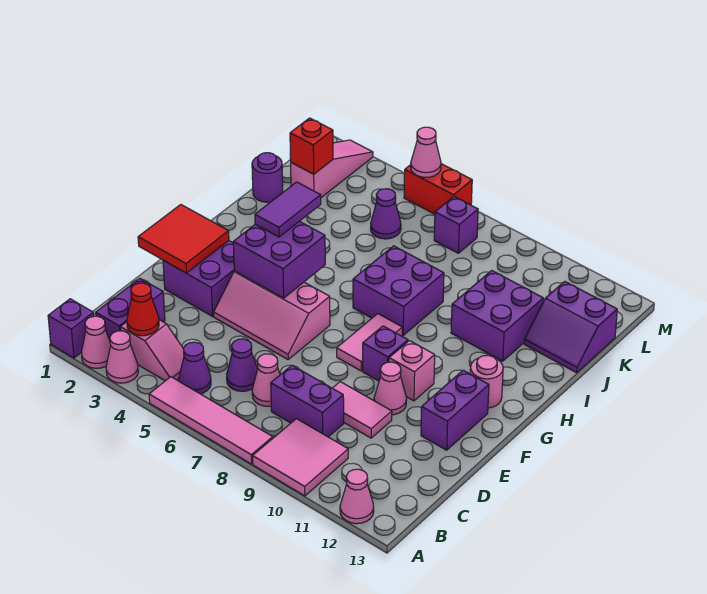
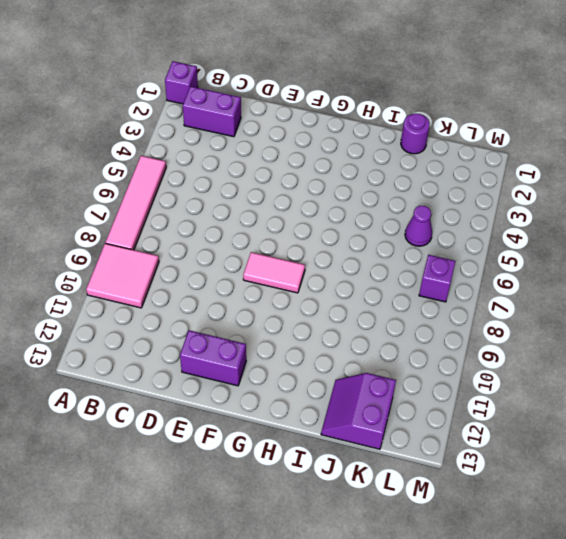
none -> pink 1x1 cone [81,316,111,368]
none -> pink 1x1 cone [106,331,138,383]
none -> pink 1x1 cone [340,469,374,524]
none -> pink 1x2 slope [121,320,184,381]

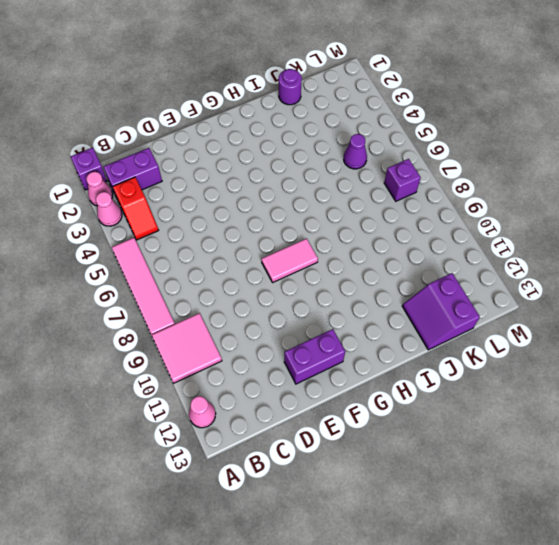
red 1x2 slope [113,177,159,240] -> pink 1x2 slope [121,320,184,381]
none -> purple 1x1 cone [179,342,211,394]
none -> purple 1x1 cone [227,339,257,391]
none -> pink 1x1 cone [252,354,280,406]
none -> purple 1x2 brick [271,365,344,437]

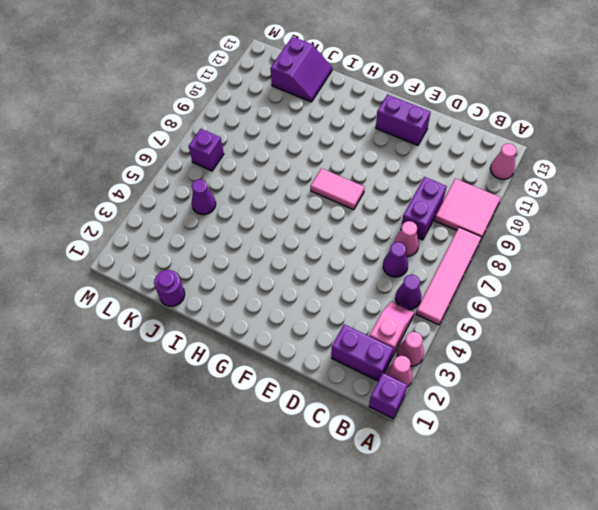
none -> pink 1x2 tile [333,382,392,438]
none -> purple 2x2 brick [163,241,234,316]
none -> pink 2x3 slope [214,271,330,359]
none -> pink 1x1 cone [374,362,406,415]

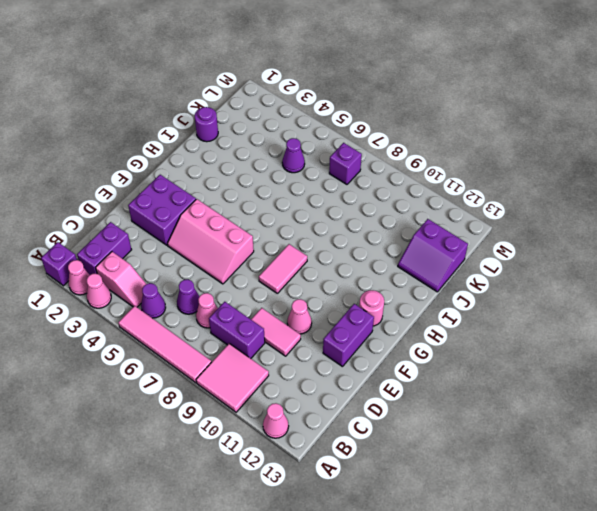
none -> purple 1x1 brick [363,326,408,381]
none -> pink 1x1 brick [389,341,435,401]
none -> purple 2x2 brick [353,246,444,335]
none -> purple 2x2 brick [451,270,543,361]

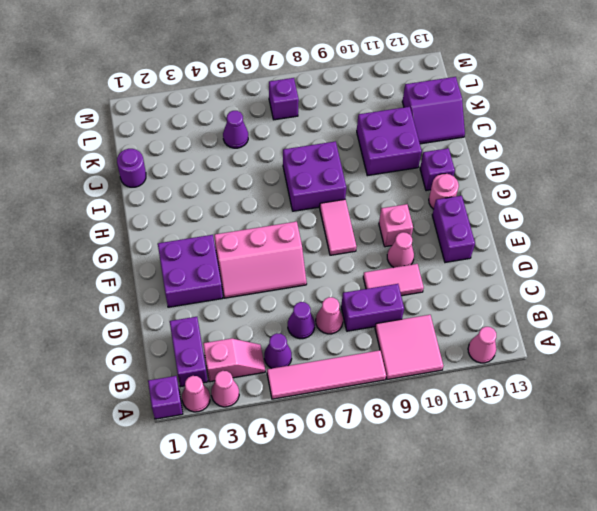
purple 1x1 brick [420,148,455,191] -> purple 1x1 brick moved to [363,326,408,381]
none -> pink 1x3 slope [291,140,373,198]
none -> red 1x2 brick [404,164,472,214]
none -> red 1x1 cone [127,283,159,336]
none -> red 2x2 tile [138,205,229,273]

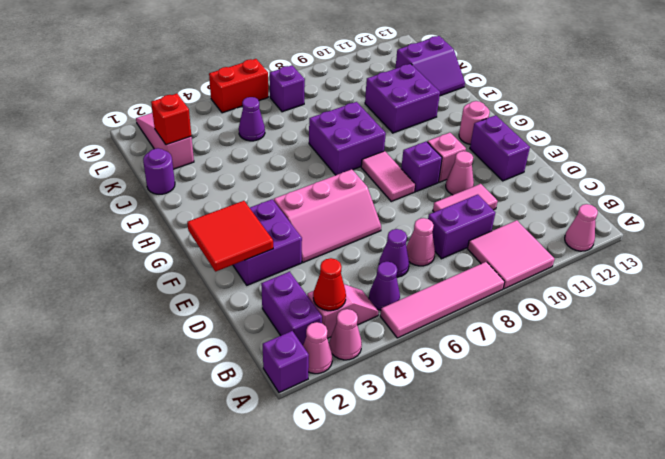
none -> purple 2x2 brick [233,221,325,298]
none -> pink 1x1 cone [411,127,441,177]
none -> purple 1x2 tile [255,182,321,237]

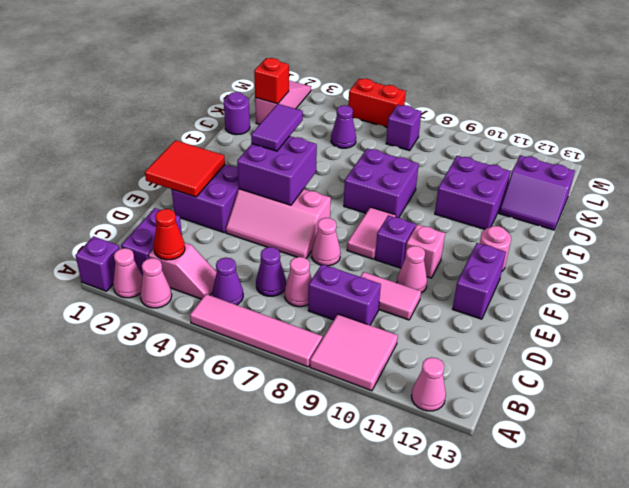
pink 1x1 cone [312,218,341,266] -> pink 1x1 cone moved to [411,127,441,177]

